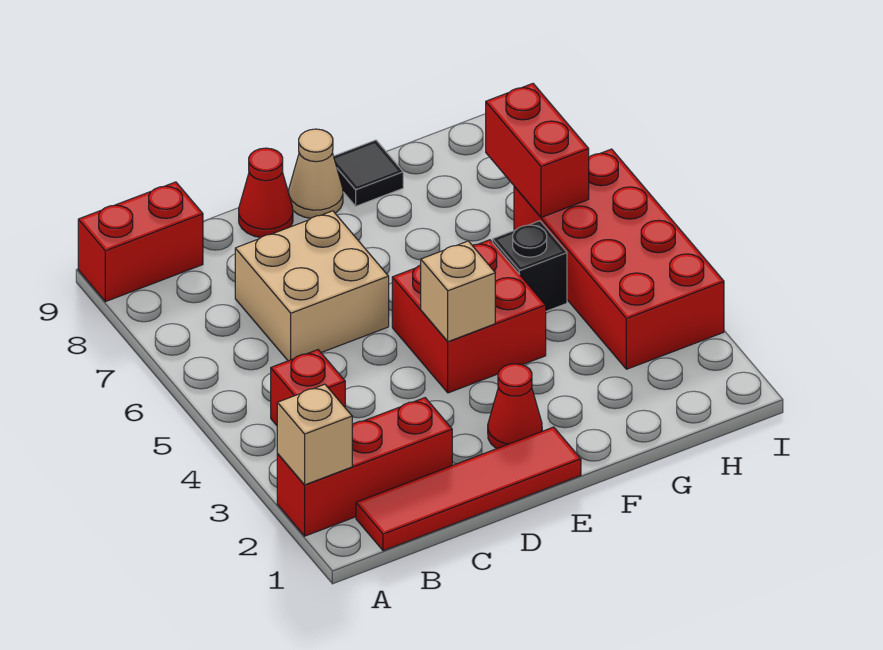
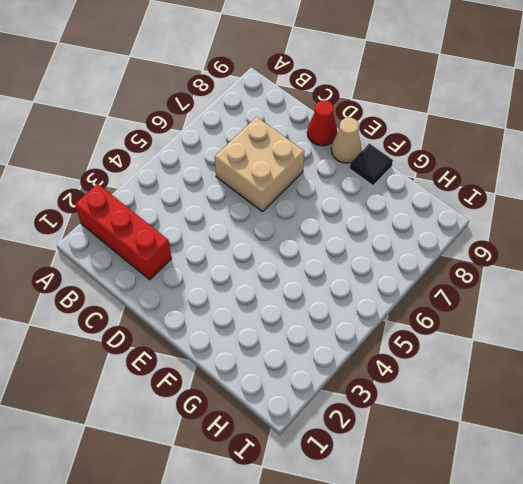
none -> red 1x2 brick [78,182,203,302]
none -> red 1x4 tile [356,427,581,551]
none -> red 1x1 brick [271,350,345,425]

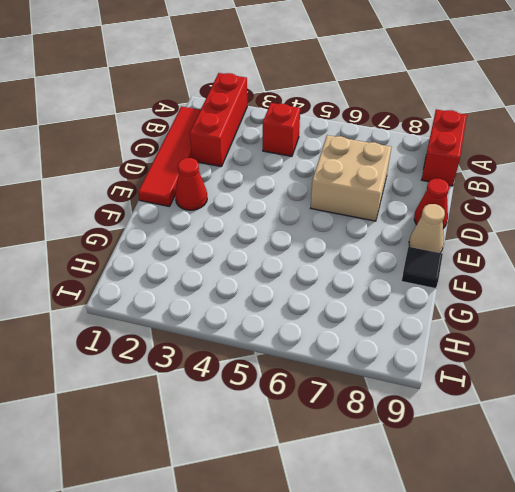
none -> red 2x2 brick [392,240,546,393]
none -> black 1x1 brick [492,221,567,311]
none -> red 2x4 brick [514,149,724,369]

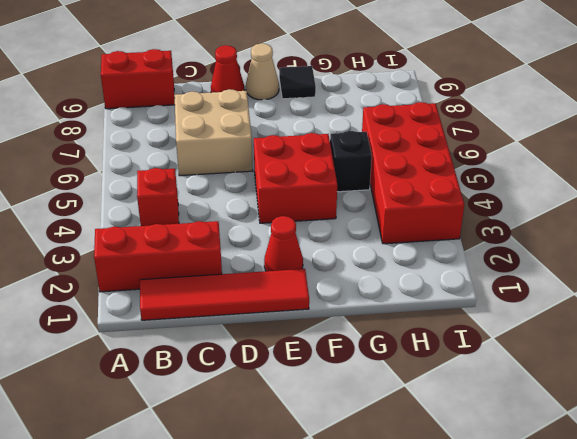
none -> tan 1x1 brick [277,384,352,485]
none -> tan 1x1 brick [421,241,495,342]
none -> red 1x2 brick [486,84,589,217]

